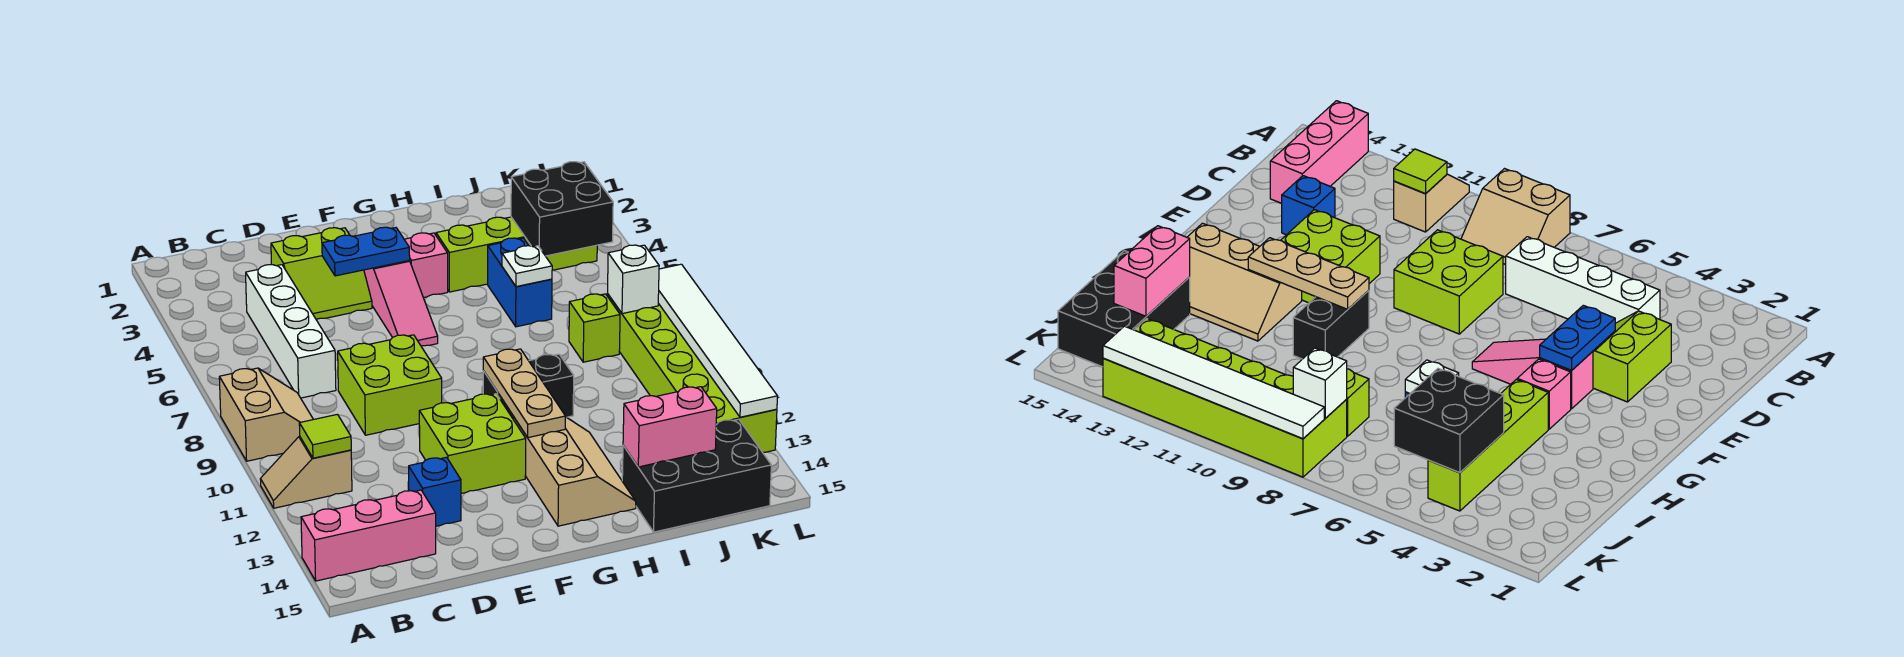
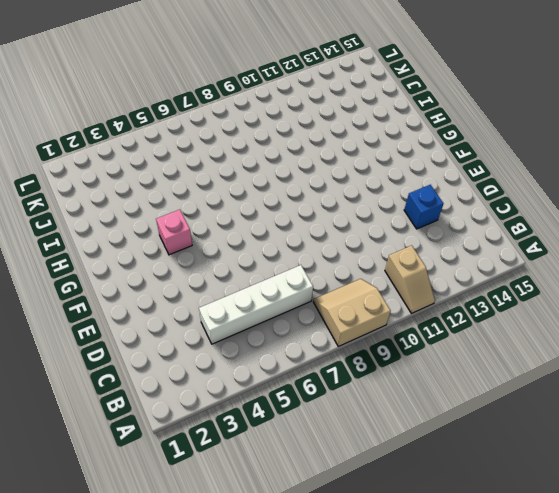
none -> pink 1x3 brick [301,490,436,581]
none -> lime 2x2 slope [271,228,372,319]
none -> lime 2x2 brick [338,335,442,435]

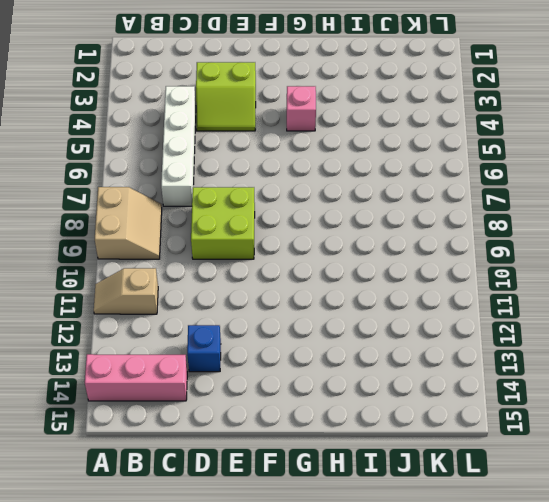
none -> lime 2x2 brick [419,394,526,494]
none -> pink 1x3 slope [364,261,438,346]
none -> black 1x2 brick [483,354,574,418]

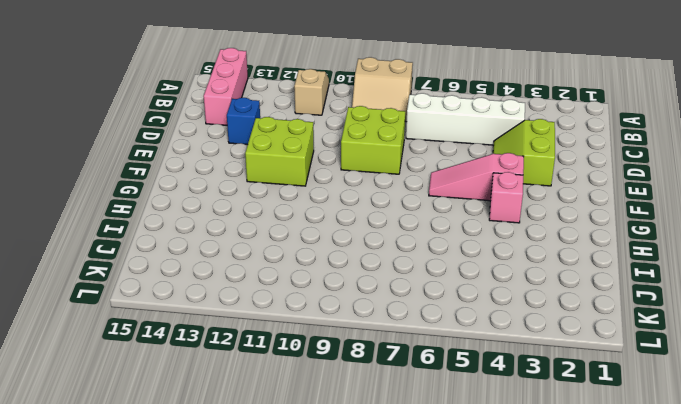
none -> black 1x2 brick [483,354,574,418]
none -> tan 2x3 slope [513,416,636,526]
none -> lime 1x4 brick [436,217,597,292]

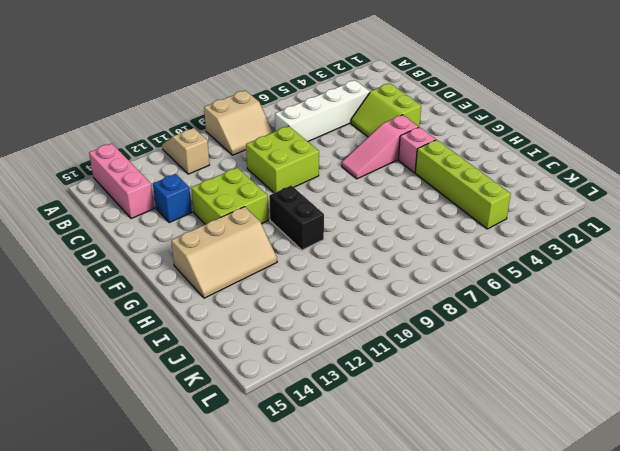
none -> blue 1x2 brick [488,238,552,327]
none -> black 2x3 brick [622,419,771,532]
none -> lime 1x1 brick [569,294,620,362]

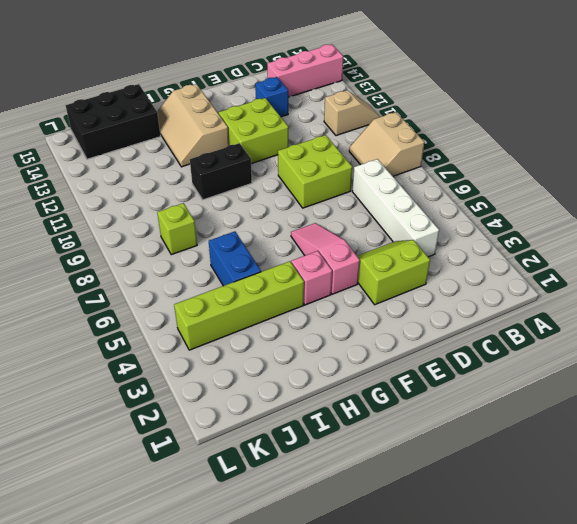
none -> lime 2x6 brick [607,294,777,452]
none -> lime 1x1 tile [299,414,351,458]
none -> blue 1x2 plate [322,227,410,276]

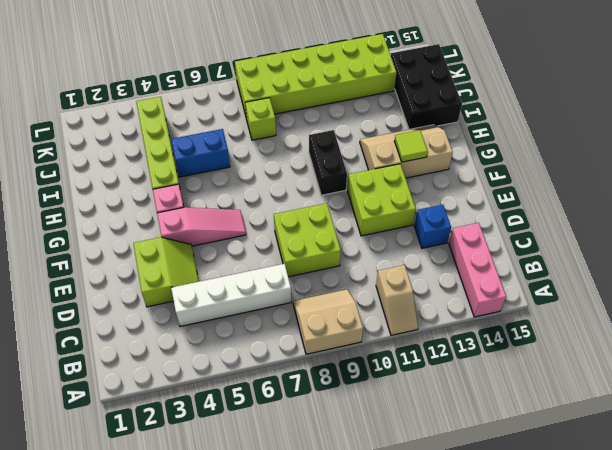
lime 1x1 tile [395,130,428,162] -> lime 1x1 tile moved to [299,414,351,458]
none -> blue 1x2 plate [322,227,410,276]
none -> tan 1x3 plate [483,349,565,438]
none -> white 1x1 plate [502,246,552,287]

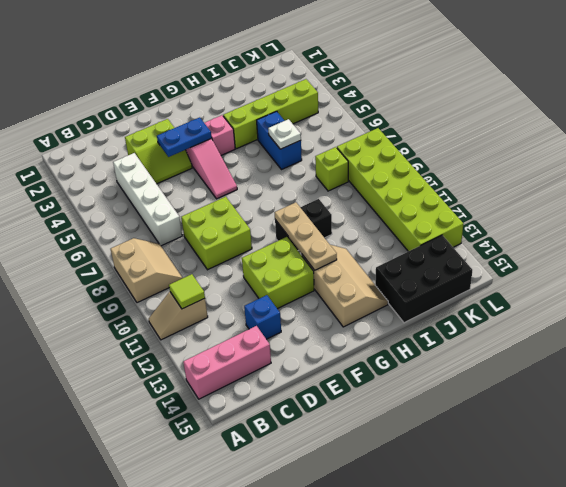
none -> pink 1x2 brick [623,387,717,467]
none -> black 2x2 brick [511,162,613,256]
none -> white 1x1 brick [608,245,659,314]

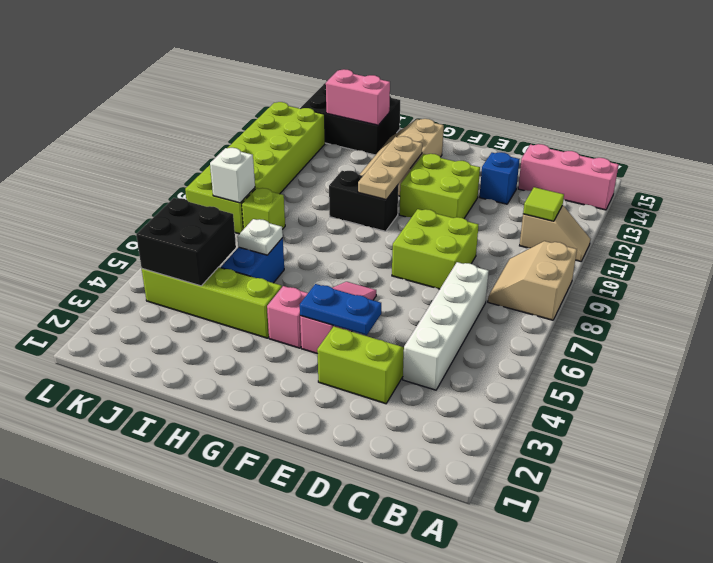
none -> white 1x6 tile [658,264,777,417]

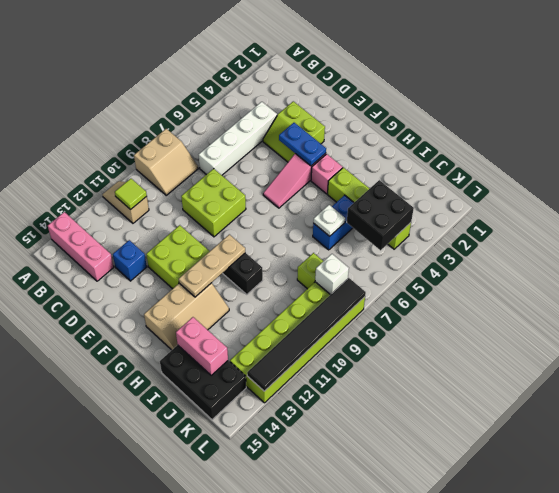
black 1x6 tile [247,278,366,391] -> white 1x6 tile [658,264,777,417]

